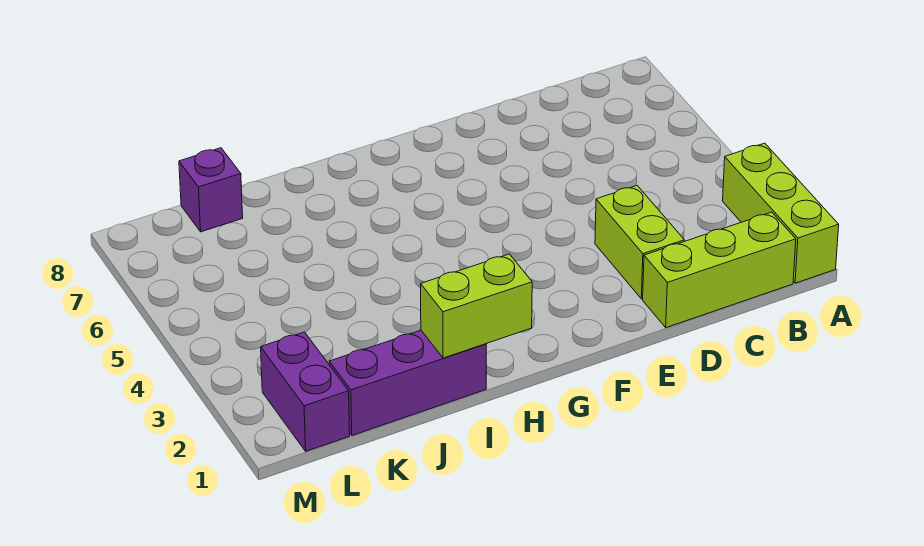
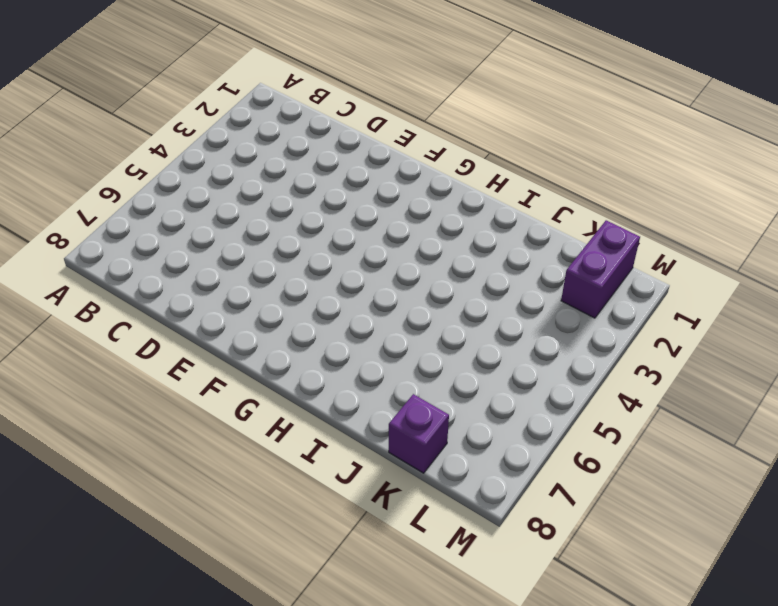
none -> lime 1x3 brick [723,143,839,283]
none -> lime 1x3 brick [643,212,796,328]

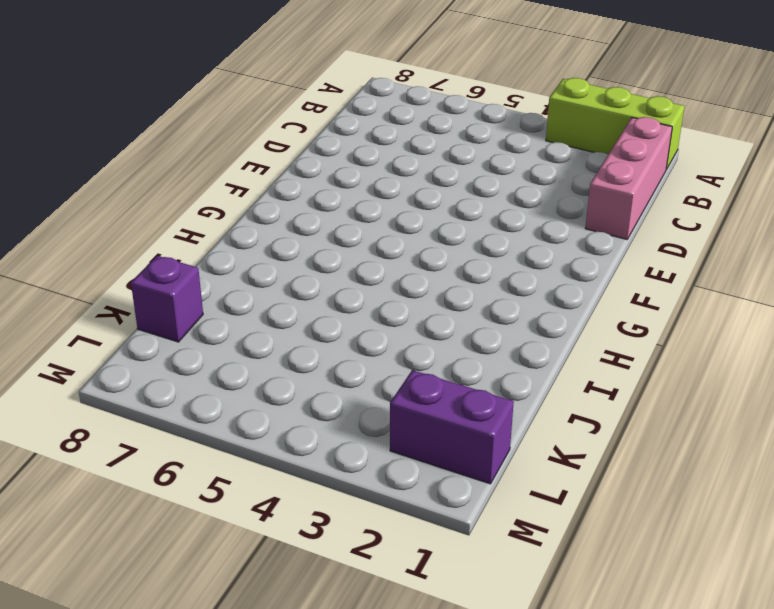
pink 1x3 brick [585,117,672,240] -> lime 1x3 brick [643,212,796,328]
none -> lime 1x2 brick [595,186,684,299]
none -> purple 1x3 brick [329,330,486,435]

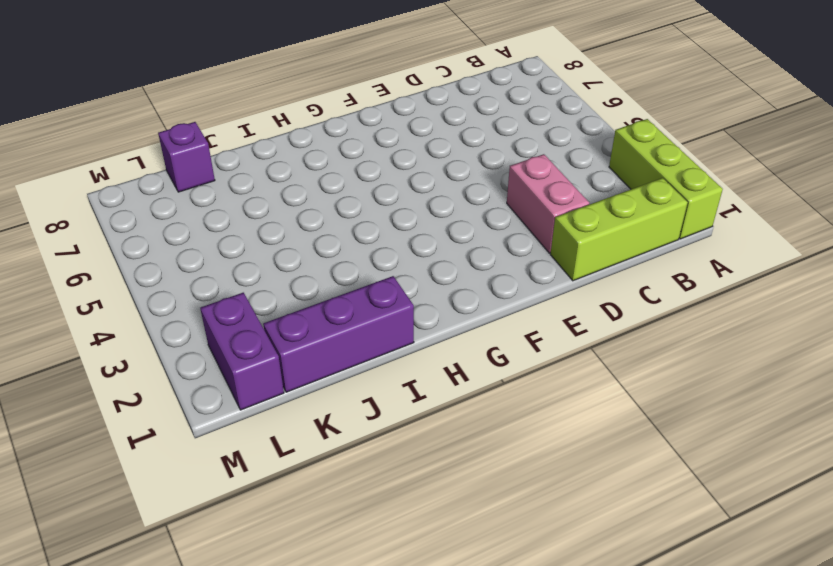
pink 1x2 brick [507,154,589,253] -> lime 1x2 brick [595,186,684,299]
none -> lime 1x2 brick [421,254,532,358]

